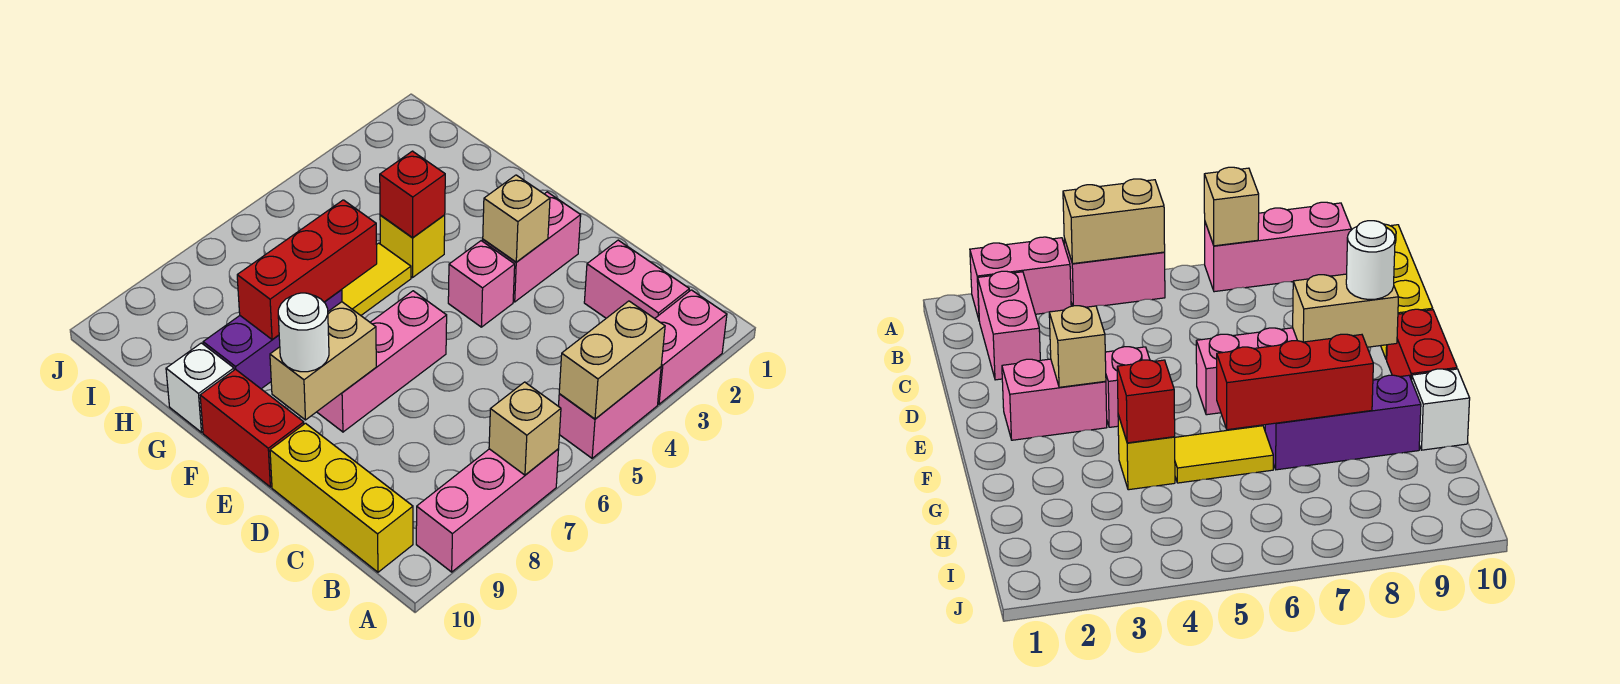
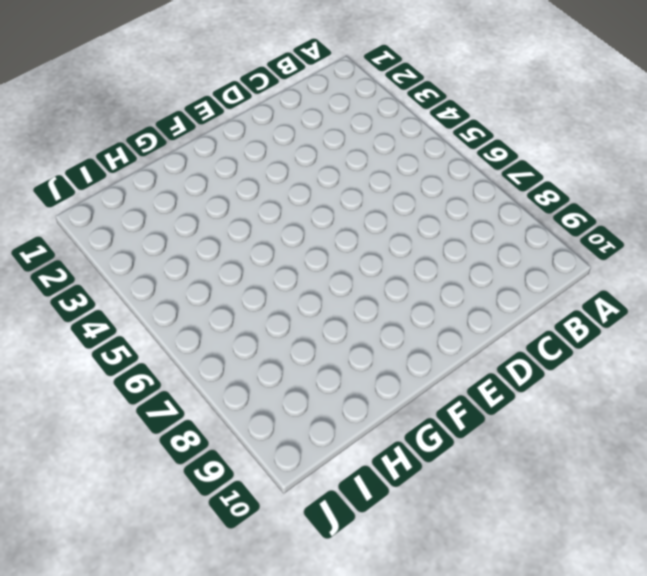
none -> pink 1x2 brick [655,290,727,404]
none -> pink 1x2 brick [559,367,661,458]
none -> pink 1x3 brick [416,449,559,572]

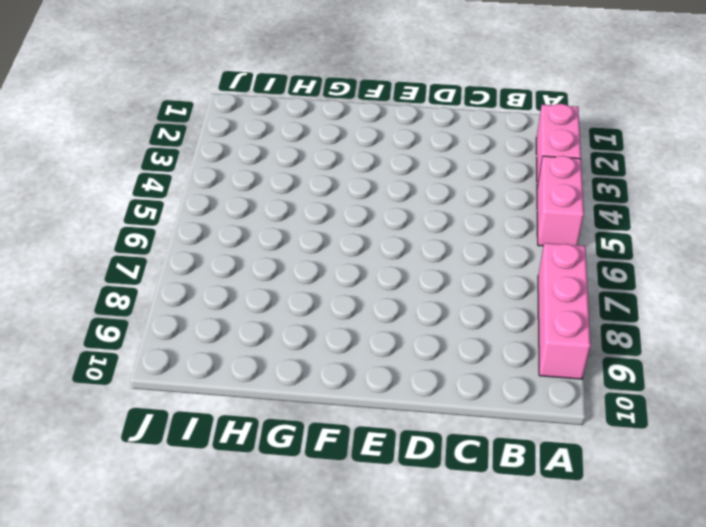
none -> pink 1x2 brick [584,240,689,319]
none -> yellow 1x3 brick [270,423,413,572]
none -> pink 1x2 brick [483,192,581,302]

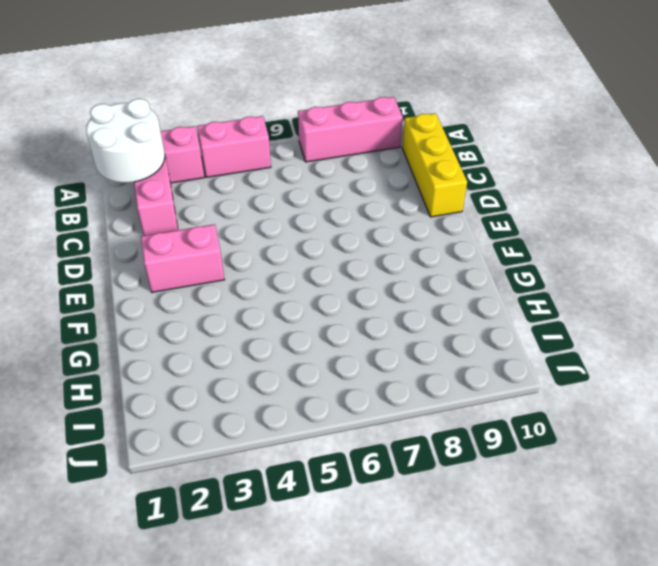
white 2x2 round brick [86,99,165,183] -> none
none -> pink 1x1 brick [448,241,515,327]
none -> pink 1x3 brick [317,291,447,432]
none -> red 1x2 brick [200,369,304,487]

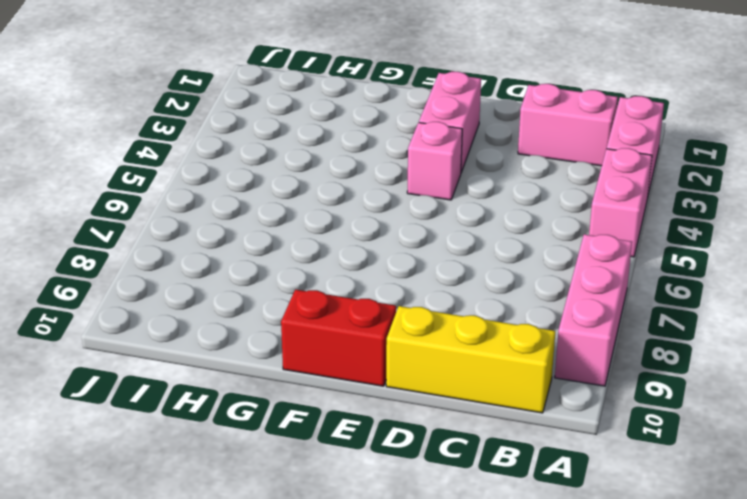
none -> pink 1x3 brick [317,291,447,432]
none -> yellow 1x1 brick [380,215,445,278]
none -> yellow 1x2 tile [342,243,411,315]

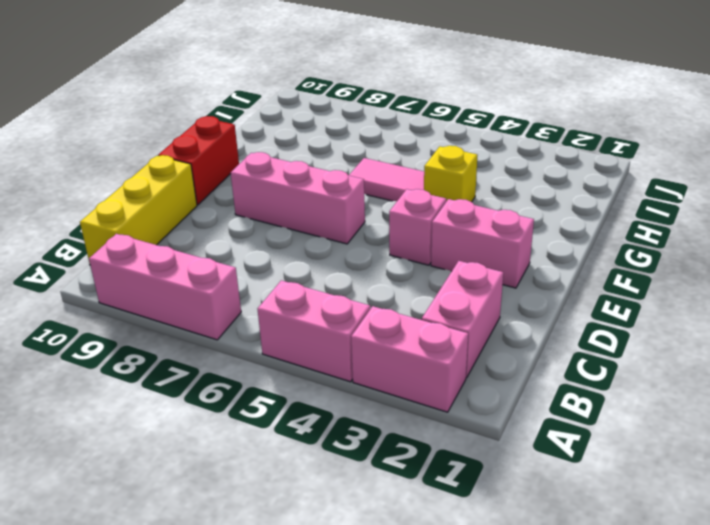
pink 1x2 tile [349,158,424,201] -> yellow 1x2 tile [342,243,411,315]
none -> purple 1x3 brick [203,290,342,389]
none -> white 1x1 brick [166,343,234,432]
none -> tan 1x2 brick [559,301,665,419]

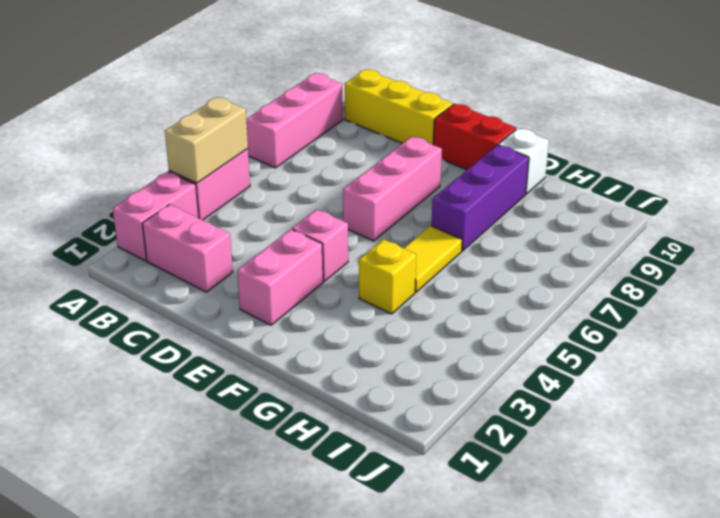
none -> tan 1x1 brick [489,382,561,475]
none -> tan 1x1 brick [483,175,550,262]
none -> tan 1x2 brick [270,302,376,420]

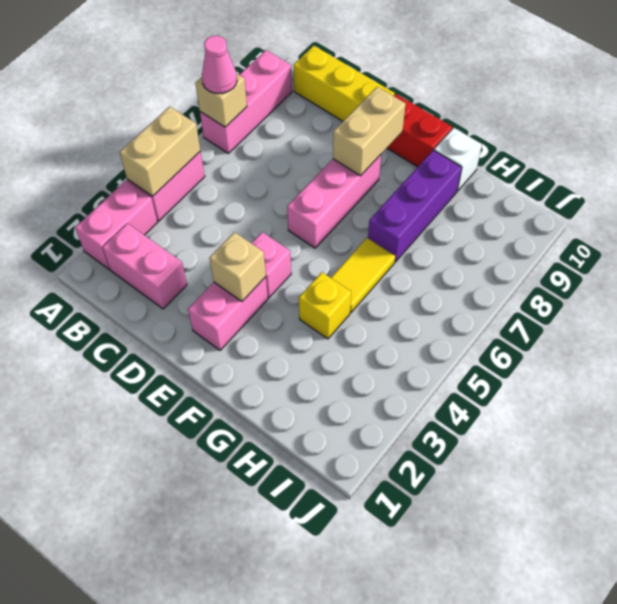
pink 1x1 cone [202,36,237,94] -> none
none -> red 1x1 brick [380,151,445,238]
none -> red 1x3 brick [237,200,377,340]
none -> white 1x1 round brick [278,293,329,372]

